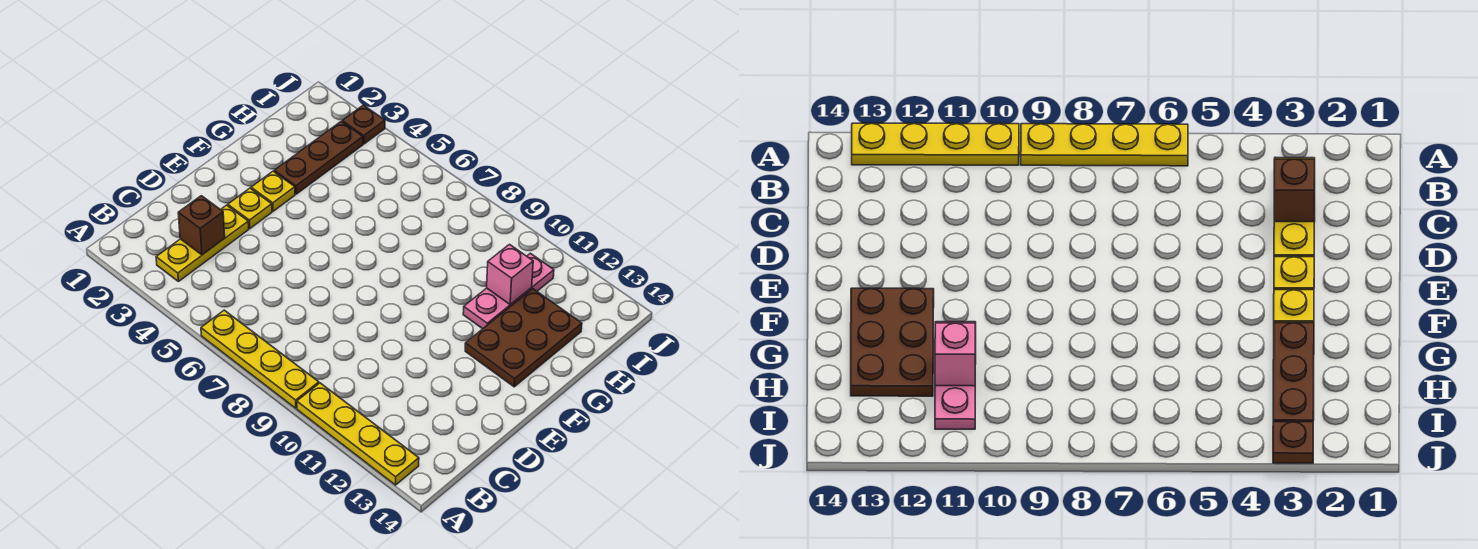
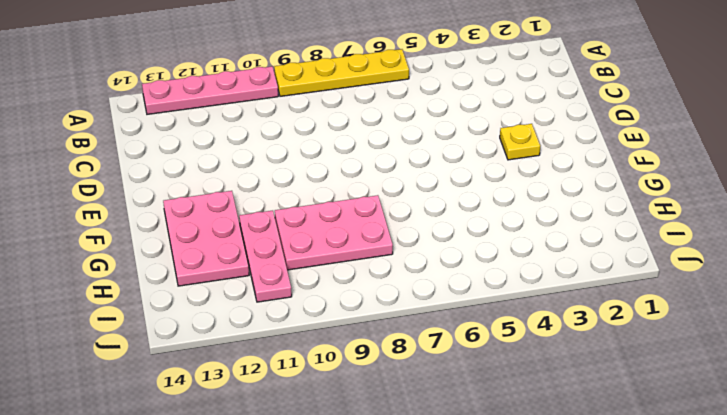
pink 1x4 plate [142,66,278,114] -> yellow 1x4 plate [297,383,419,485]
pink 2x3 plate [163,191,249,286] -> brown 2x3 plate [465,289,582,387]
pink 2x3 plate [275,195,393,270] -> none
none -> yellow 1x3 plate [156,205,249,281]
none -> yellow 1x1 plate [251,171,295,211]

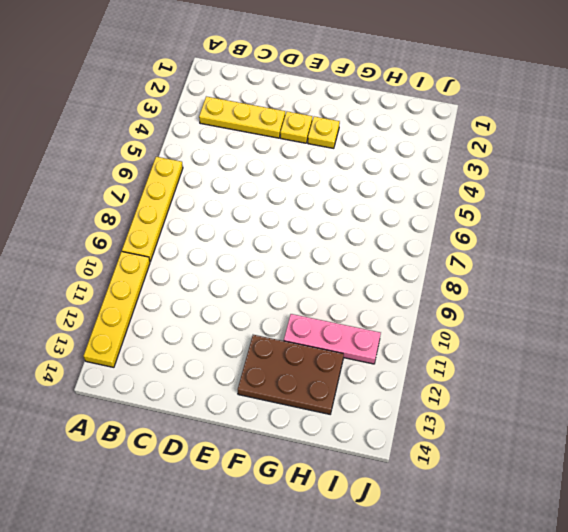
none -> brown 1x3 plate [274,122,363,194]
none -> brown 1x1 plate [342,105,385,144]

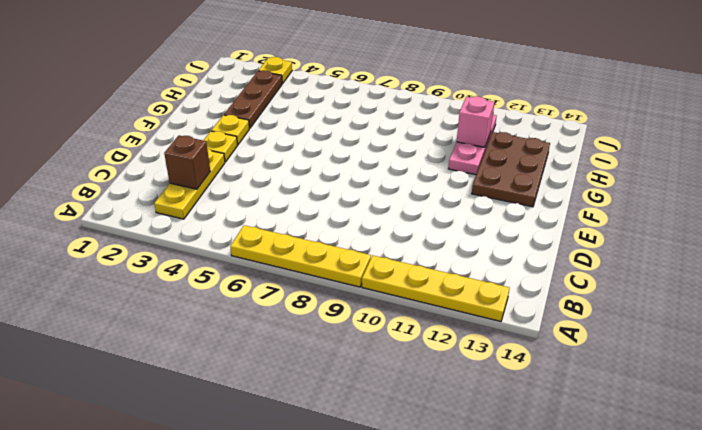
yellow 1x1 plate [258,57,292,83] -> brown 1x1 plate [342,105,385,144]

